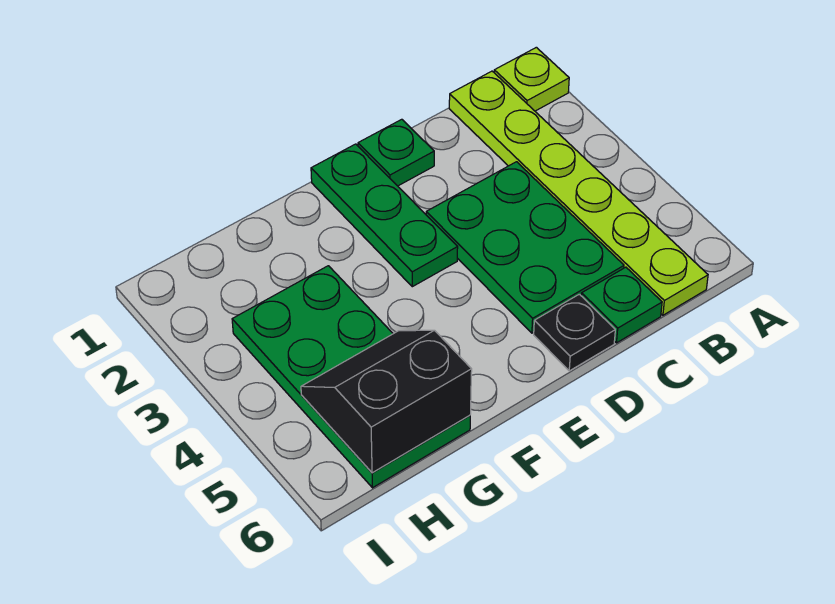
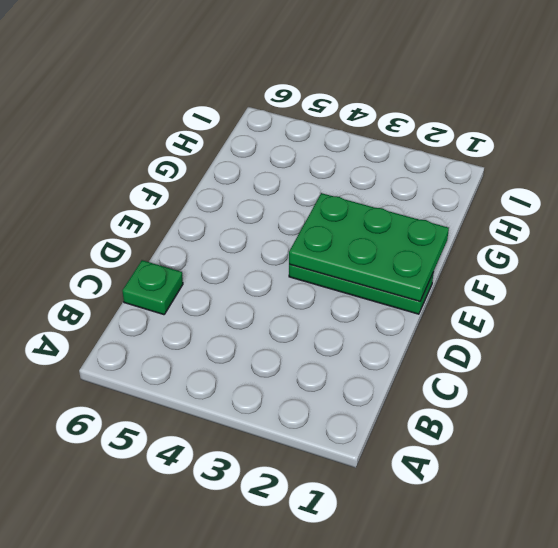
green 2x3 plate [289,193,449,301] -> green 2x3 plate moved to [426,162,624,333]
none -> lime 1x1 plate [494,47,569,111]
none -> lime 1x6 plate [449,71,708,315]

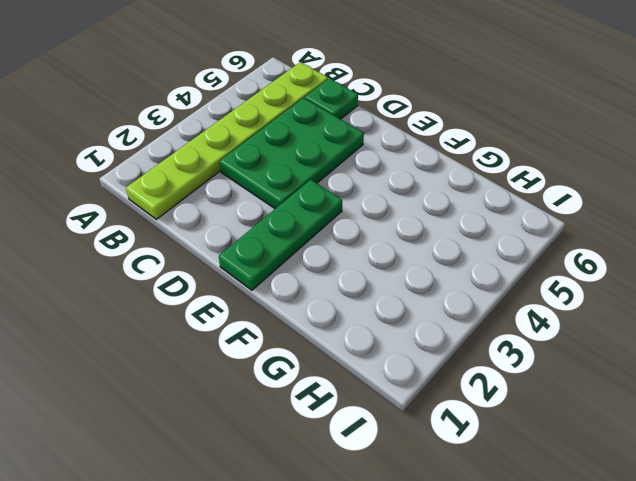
none -> lime 1x1 plate [494,47,569,111]
none -> green 1x1 plate [358,119,434,186]

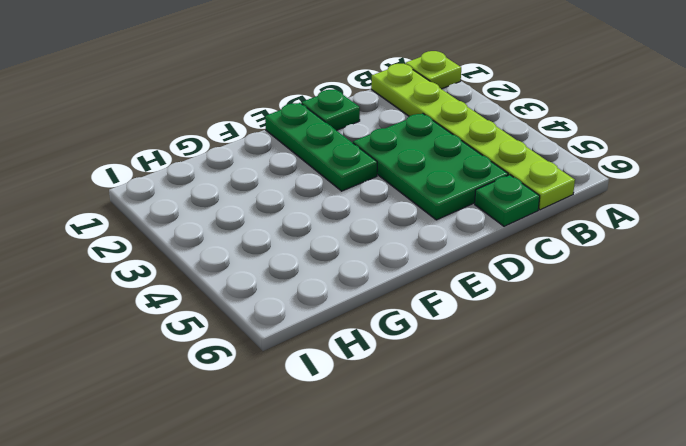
none -> black 1x1 plate [534,294,615,371]
none -> green 2x4 plate [232,266,470,488]

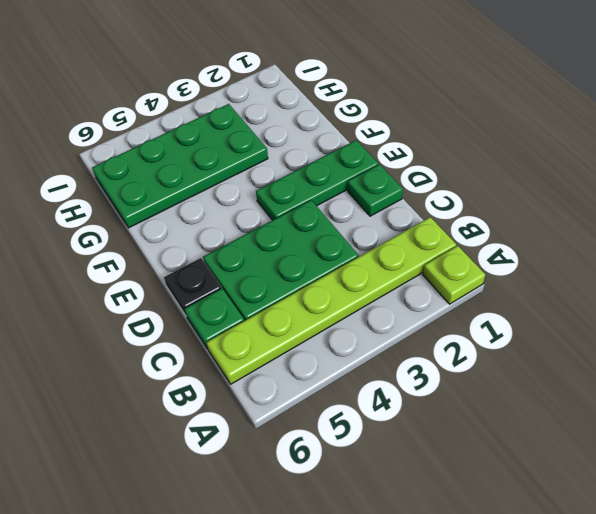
none -> black 2x2 slope [301,330,472,473]

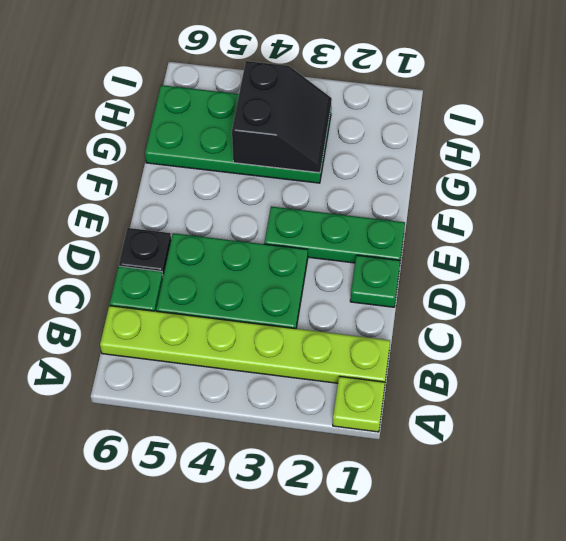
black 2x2 slope [232,61,332,173] -> black 2x2 slope moved to [301,330,472,473]

